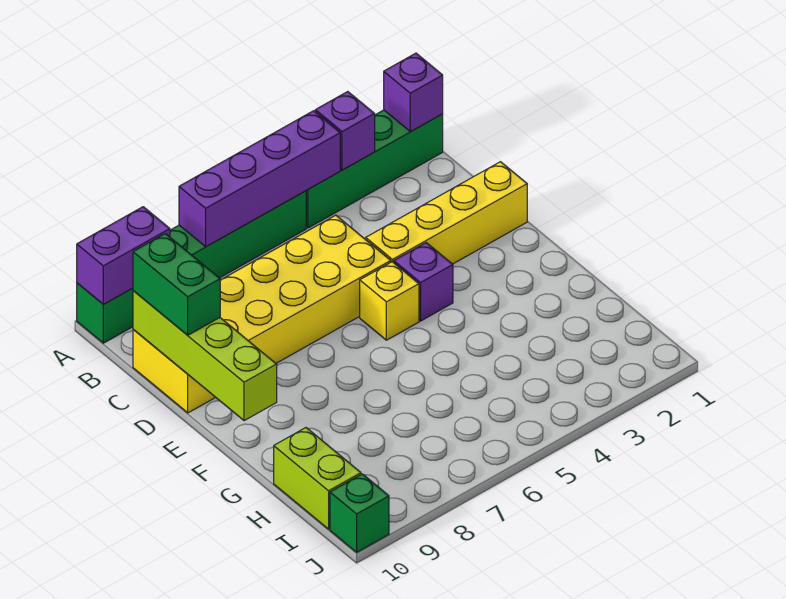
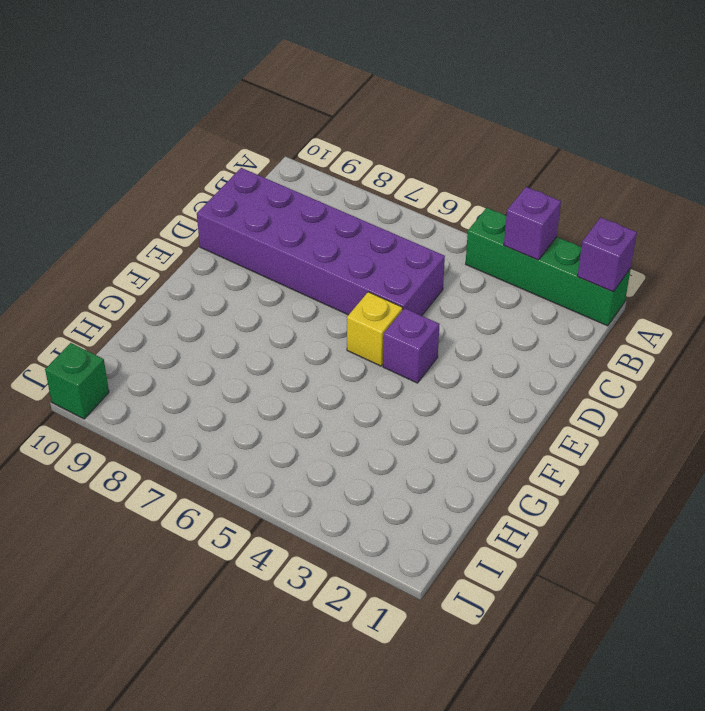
purple 2x6 brick [197,168,445,316] -> yellow 2x6 brick [133,215,391,413]
none -> green 1x6 brick [77,191,306,343]
none -> yellow 1x4 brick [365,162,527,264]
none -> lime 1x2 brick [274,428,361,529]

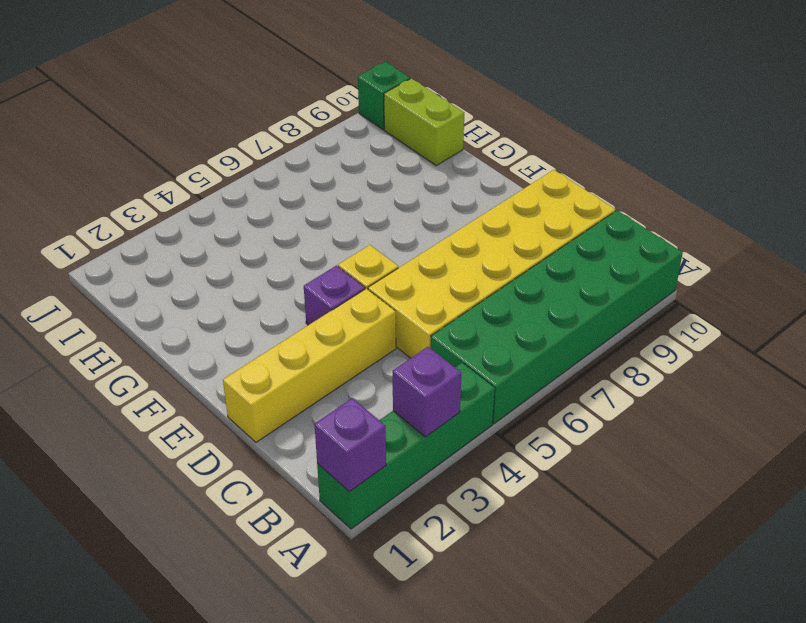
green 2x6 brick [431,210,683,424] -> green 1x6 brick [77,191,306,343]
none -> purple 1x4 brick [179,111,340,247]
none -> purple 1x2 brick [77,207,170,304]
none -> lime 1x4 brick [133,291,277,421]

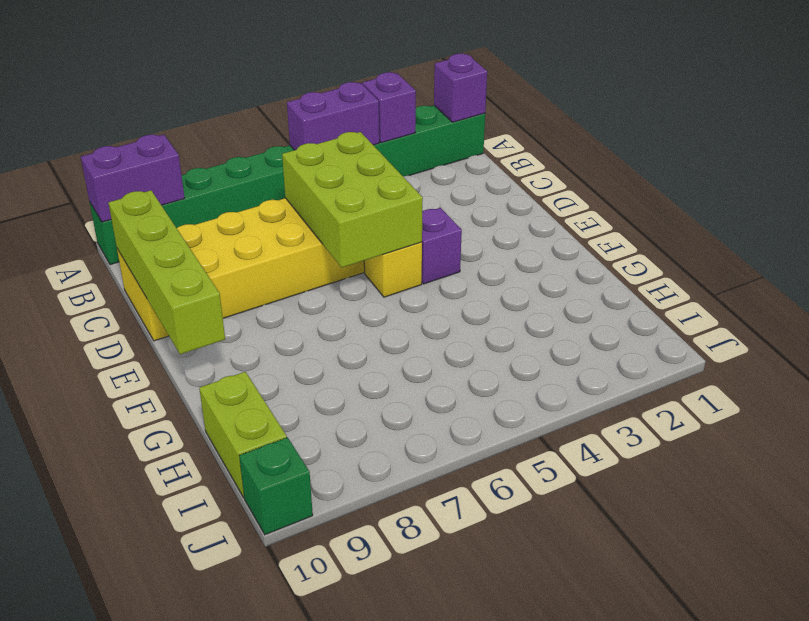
purple 1x2 brick [287,82,379,150] -> purple 1x4 brick [179,111,340,247]
lime 2x3 brick [282,132,423,267] -> none
none -> yellow 1x4 brick [365,162,527,264]
none -> green 1x2 brick [133,234,220,335]

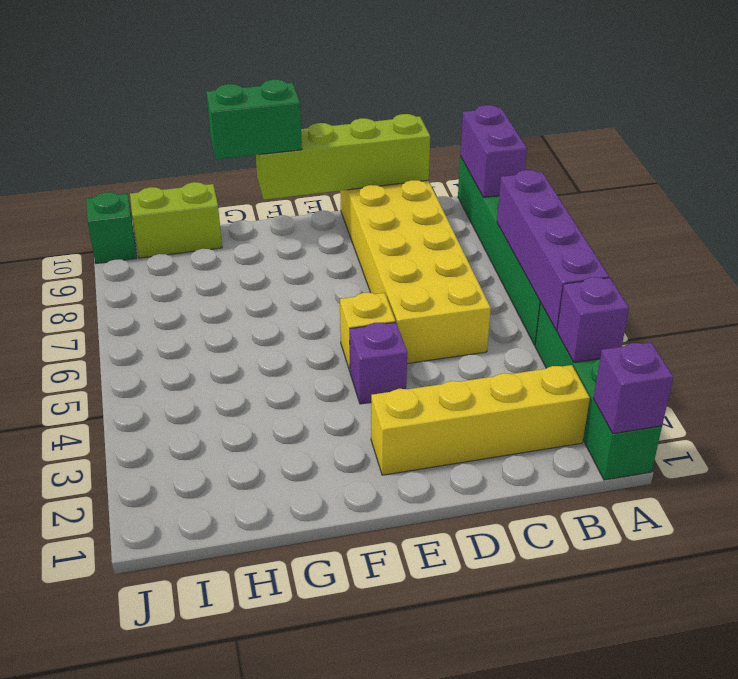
yellow 1x4 brick [371,365,590,475] -> yellow 1x4 brick turned to [365,162,527,264]
green 1x2 brick [206,80,302,159] -> green 1x2 brick moved to [133,234,220,335]

